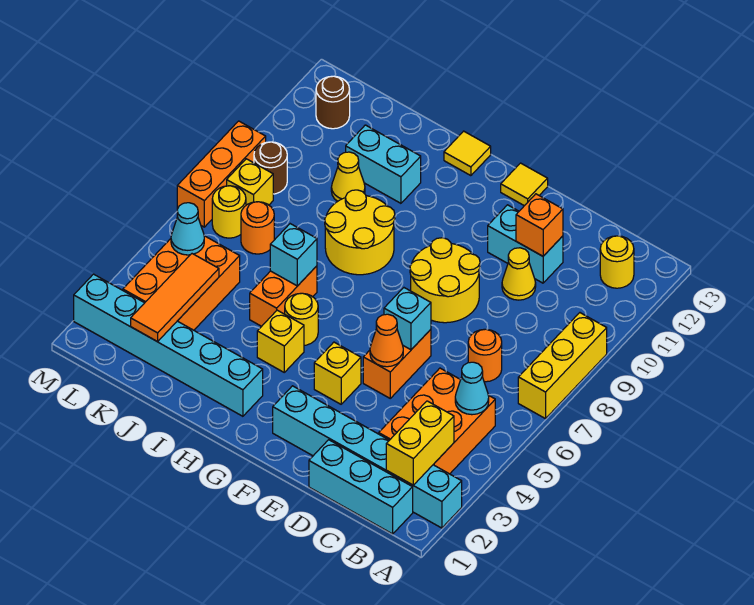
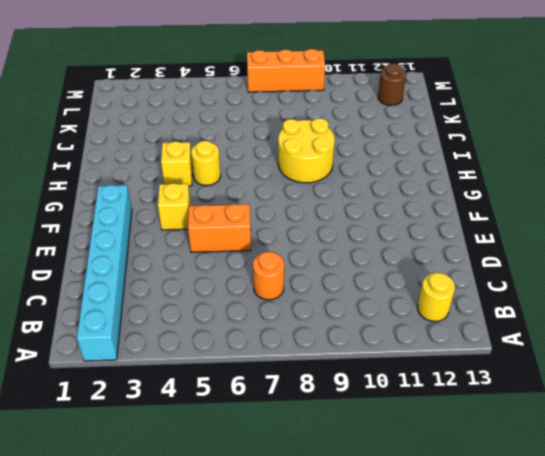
none -> yellow 1x3 brick [518,313,607,419]
none -> cyan 1x3 brick [309,440,413,534]
none -> orange 2x3 brick [379,368,495,474]
none -> yellow 1x1 cone [502,248,536,300]

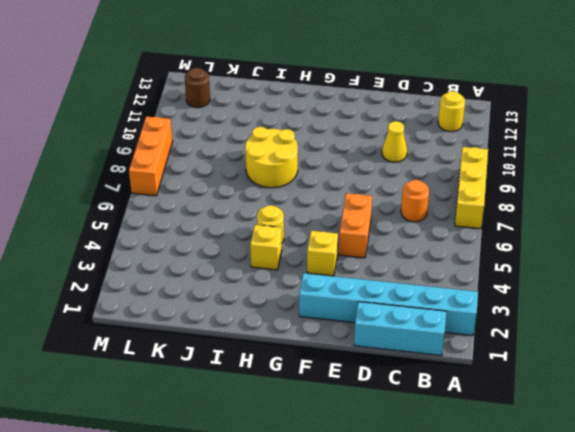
none -> orange 2x3 brick [379,368,495,474]
none -> cyan 1x2 brick [488,205,563,283]
none -> yellow 2x2 round brick [410,238,480,323]
none -> yellow 1x1 tile [501,163,548,206]

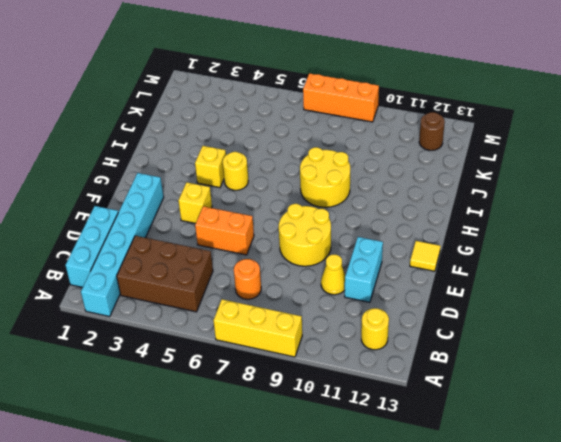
brown 2x3 brick [117,236,213,312] -> orange 2x3 brick [379,368,495,474]
none -> cyan 1x6 brick [74,274,263,416]
none -> yellow 1x1 tile [444,131,491,176]
none -> orange 1x2 brick [250,266,317,326]
none -> cyan 1x2 brick [346,125,421,203]

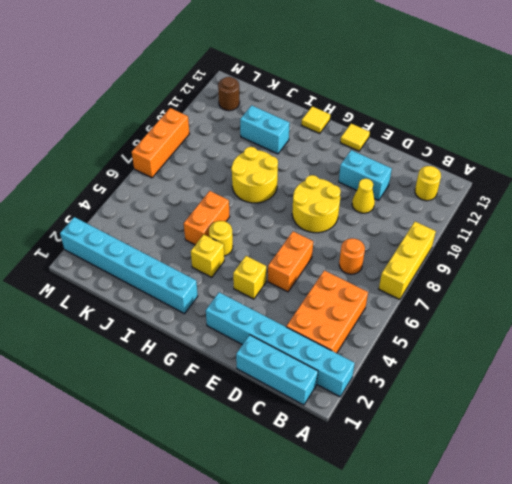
none -> yellow 1x1 cone [331,152,365,201]
none -> orange 2x3 brick [123,236,240,330]
none -> orange 1x1 round brick [241,202,274,254]
none -> yellow 1x1 round brick [212,186,246,238]

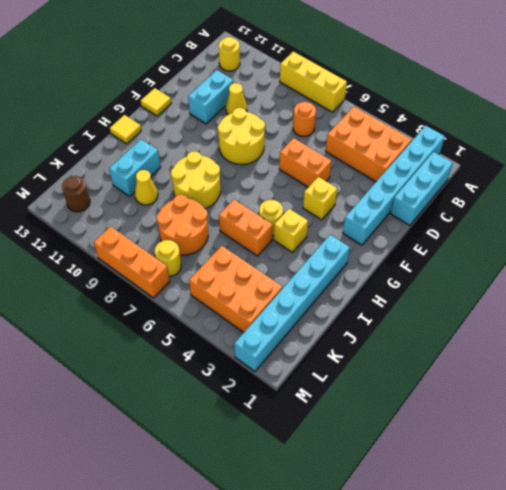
orange 2x2 round brick [157,195,208,255] -> orange 1x1 round brick [241,202,274,254]
none -> yellow 1x1 brick [227,159,273,205]
none -> brown 1x1 round brick [254,142,287,194]
none -> yellow 1x2 brick [386,401,454,485]
none -> cyan 1x1 cone [455,362,489,415]

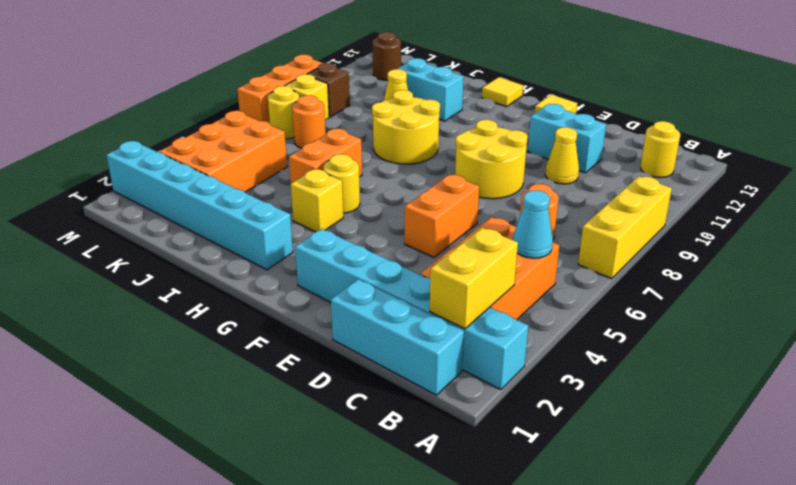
brown 1x1 brick [308,63,350,117] -> brown 1x1 round brick [254,142,287,194]
none -> yellow 1x1 brick [314,342,361,404]
none -> orange 1x1 brick [516,194,563,256]
none -> orange 1x1 cone [370,314,403,367]
none -> cyan 1x1 brick [384,288,431,350]

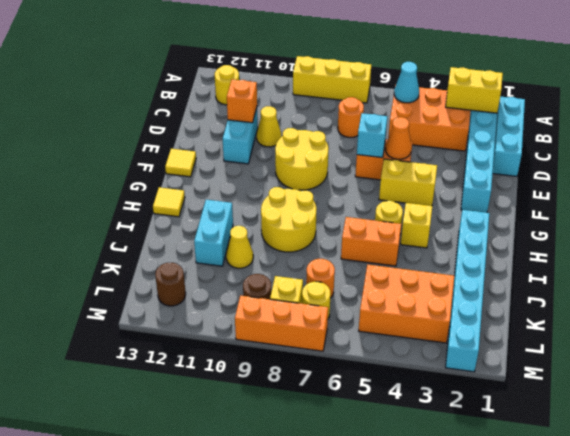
yellow 1x2 brick [379,159,437,206] -> yellow 1x1 brick [314,342,361,404]
none -> cyan 1x1 brick [270,224,317,286]
none -> orange 1x3 tile [131,254,219,342]
none -> cyan 1x1 cone [171,203,204,255]

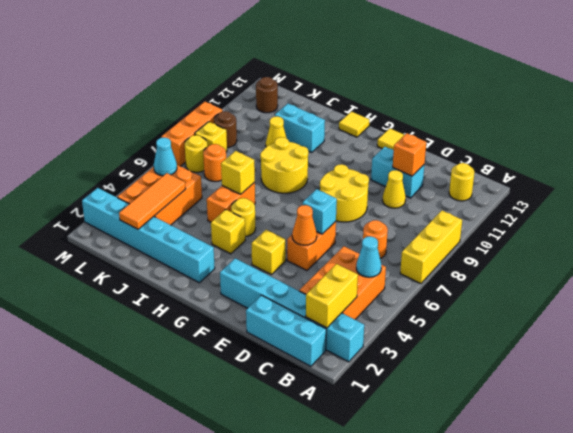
yellow 1x1 brick [221,151,255,194] -> cyan 1x1 brick [270,224,317,286]

